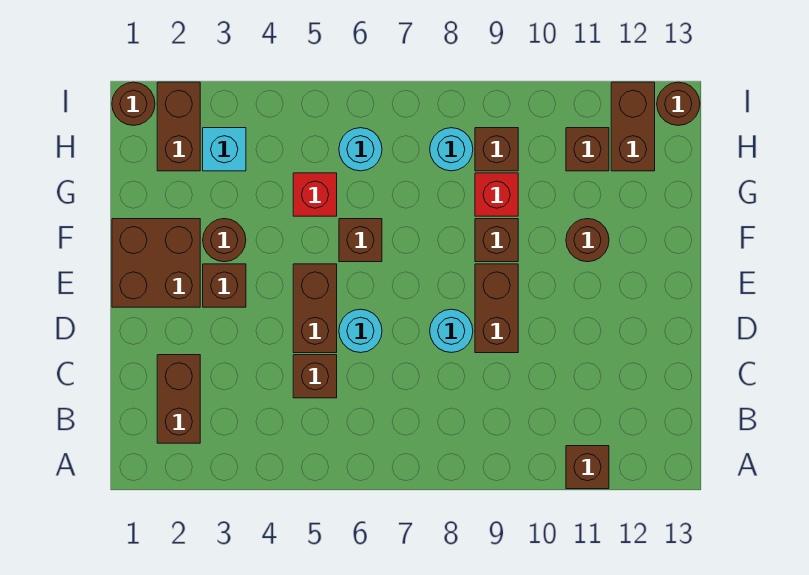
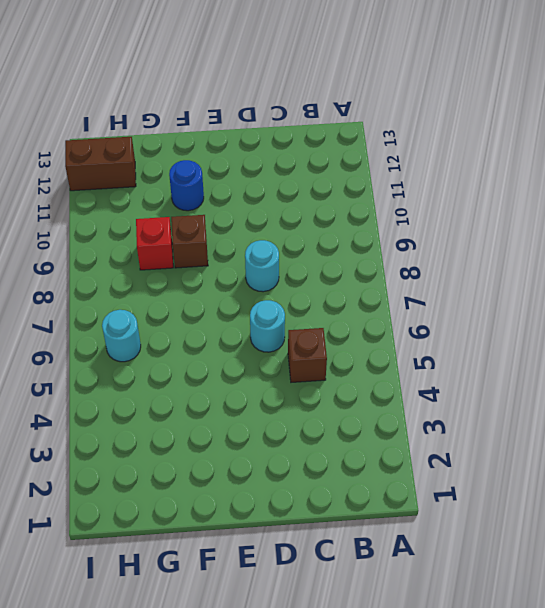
blue 1x1 round brick [169,160,204,211] -> brown 1x1 round brick [566,219,609,262]
none -> brown 1x1 brick [566,446,609,489]
none -> brown 1x2 brick [157,355,200,443]
none -> brown 1x2 brick [293,264,337,353]

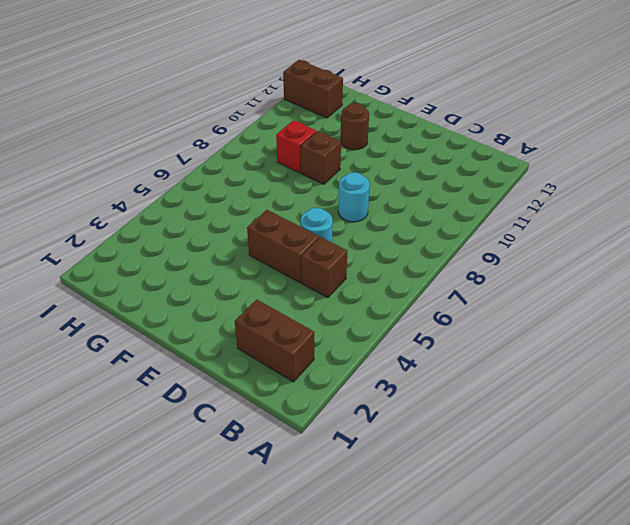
none -> brown 1x1 brick [566,446,609,489]
none -> brown 1x2 brick [475,264,518,353]
none -> brown 2x2 brick [112,219,200,307]

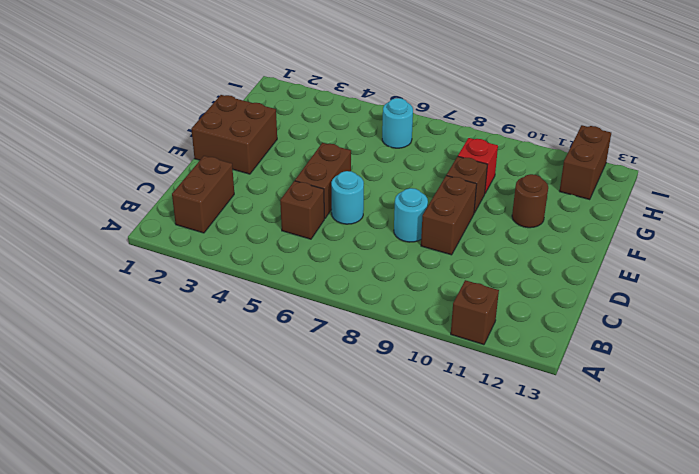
none -> brown 1x1 brick [203,264,246,307]
none -> brown 1x1 round brick [203,219,246,262]
none -> brown 1x1 brick [339,219,382,262]

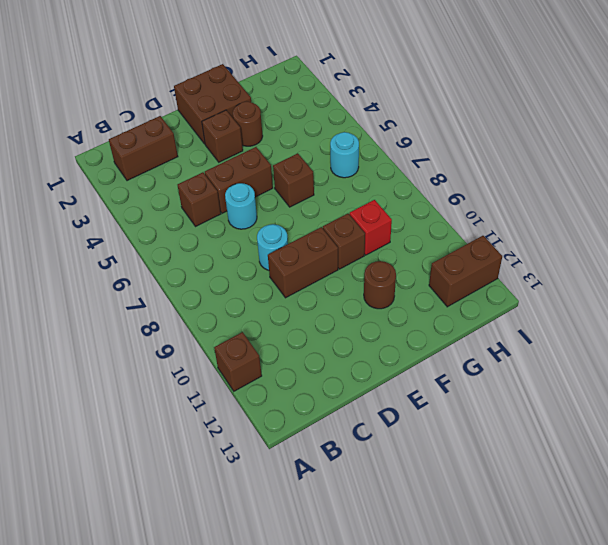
none -> red 1x1 brick [293,173,337,216]
none -> brown 1x2 brick [157,82,200,171]
none -> cyan 1x1 brick [203,128,246,171]

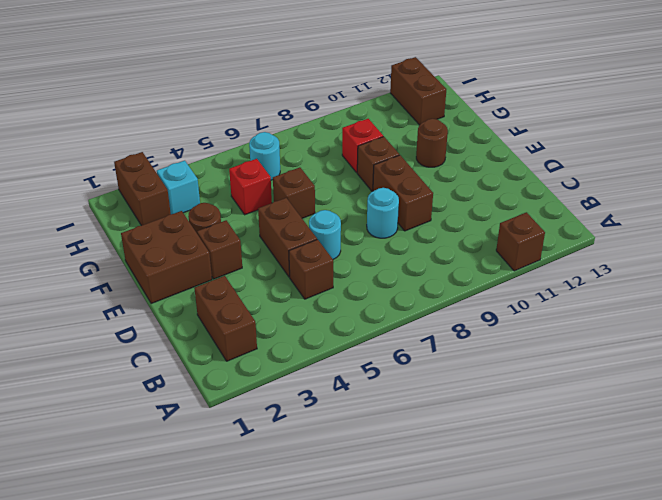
none -> cyan 1x1 round brick [430,128,473,171]
none -> brown 1x1 brick [475,128,518,171]
none -> brown 1x1 brick [566,128,609,171]

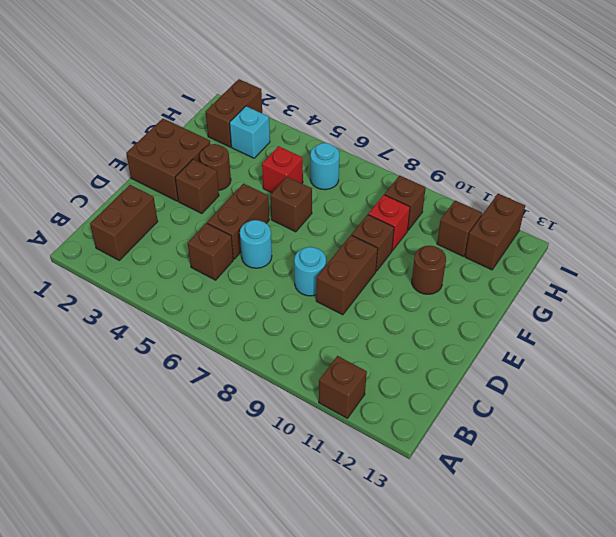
none -> cyan 1x1 round brick [430,128,473,171]
none -> brown 1x1 round brick [112,82,155,125]
none -> brown 1x1 round brick [657,82,700,126]

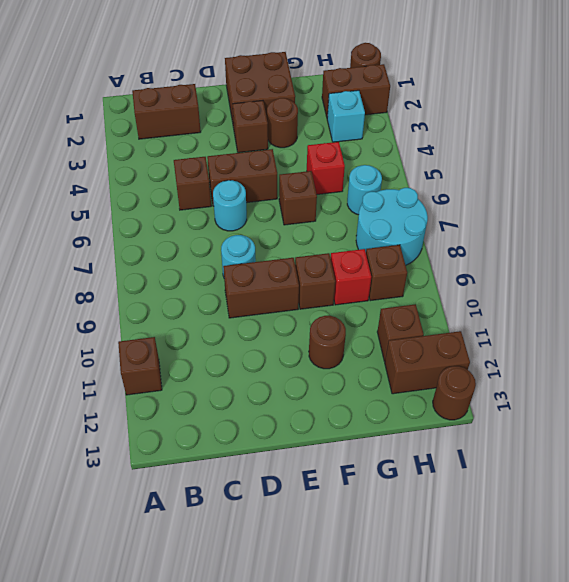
cyan 2x2 round brick [356,188,428,265] -> cyan 1x1 round brick [430,128,473,171]

